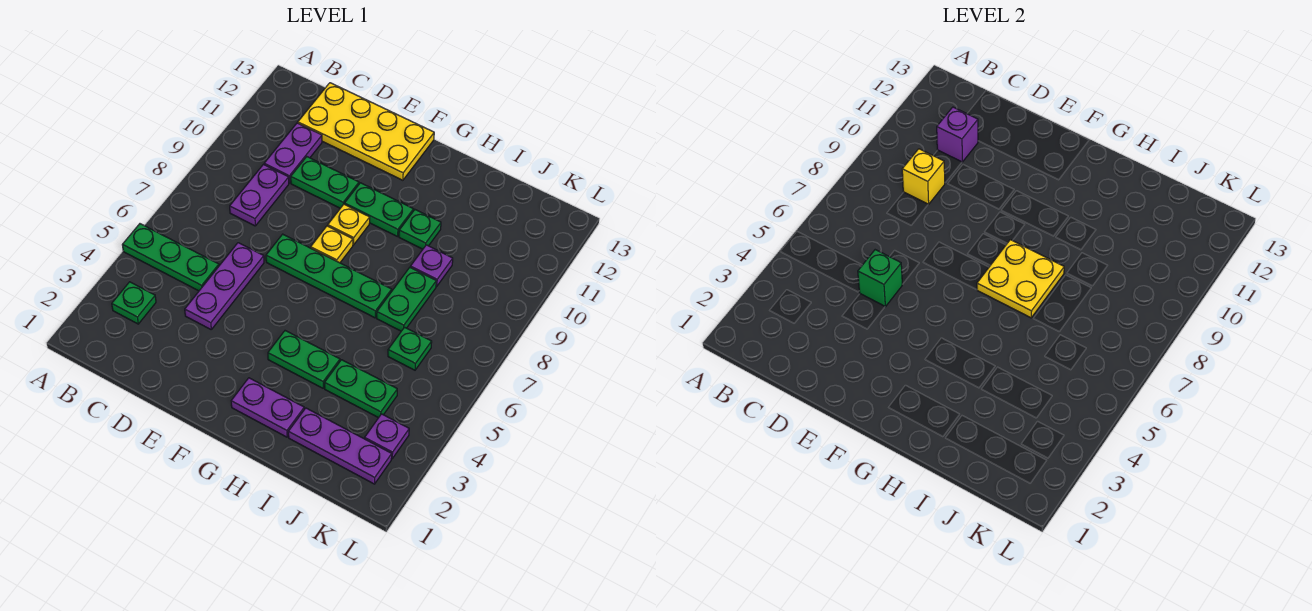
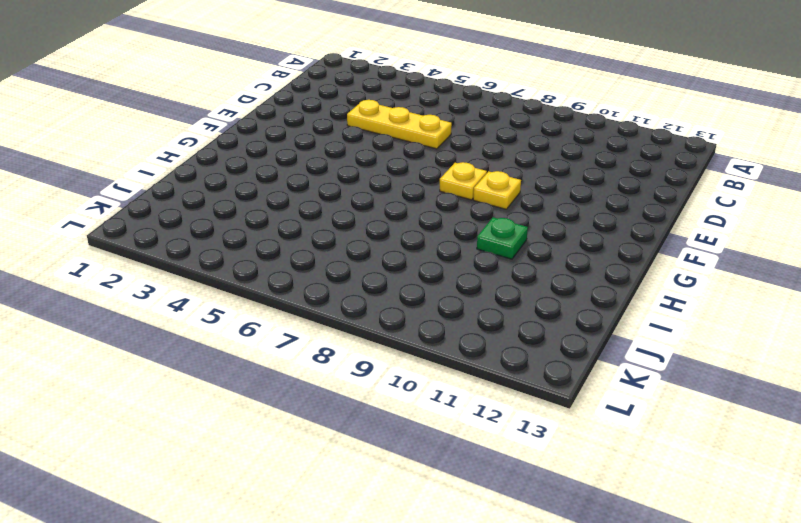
yellow 1x3 plate [347,100,452,149] -> purple 1x3 plate [185,243,264,329]
none -> green 1x3 plate [123,224,219,291]
none -> green 1x1 plate [112,282,156,324]
none -> purple 1x2 plate [230,165,289,226]

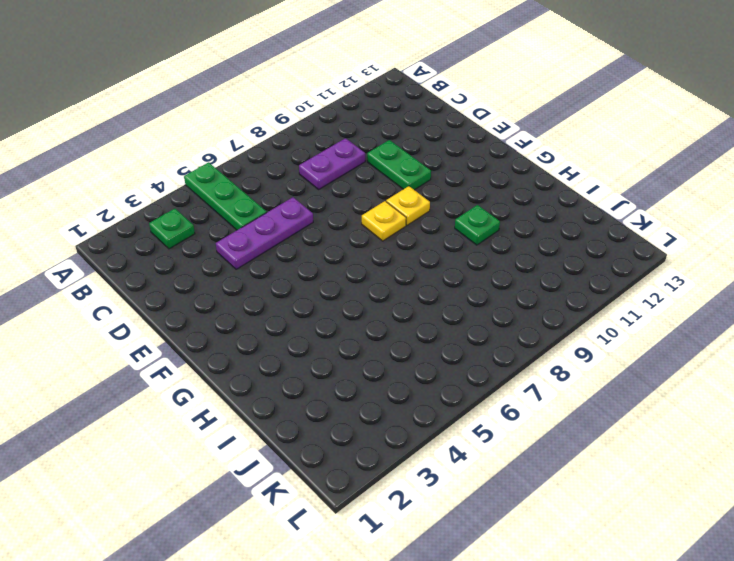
none -> purple 1x2 plate [264,123,322,183]
none -> yellow 2x4 plate [298,83,434,180]
none -> green 1x4 plate [266,234,392,318]

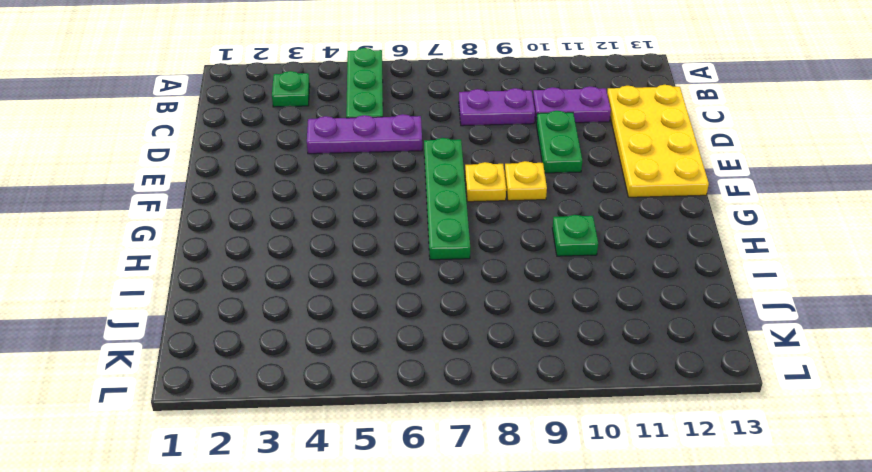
none -> green 1x2 plate [345,183,413,237]
none -> purple 1x2 plate [231,378,304,437]
none -> green 1x2 plate [268,331,340,388]

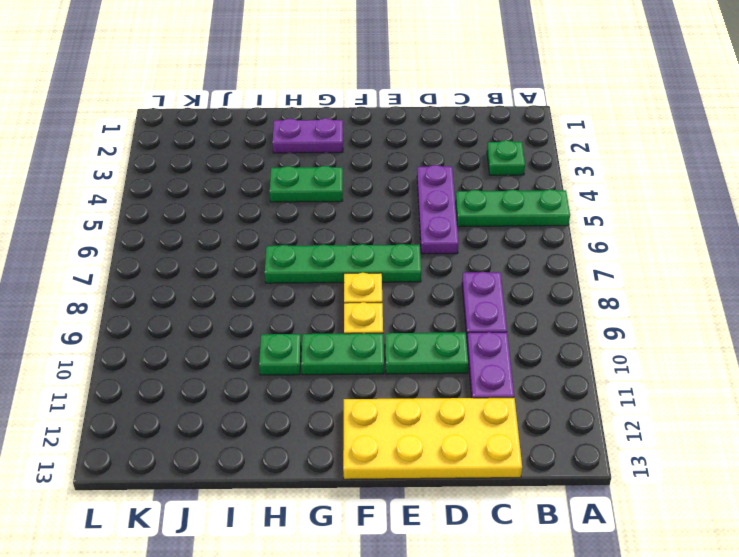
none -> purple 1x3 plate [288,408,392,484]
none -> green 1x2 plate [325,360,397,418]
none -> green 1x2 plate [377,268,436,331]

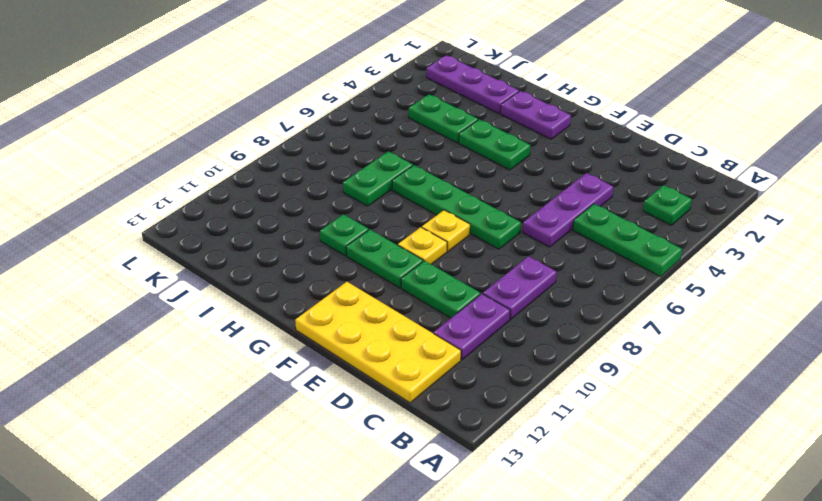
none -> purple 1x1 plate [410,245,453,286]
none -> green 1x1 plate [388,327,432,370]
none -> purple 1x1 plate [365,414,409,459]

